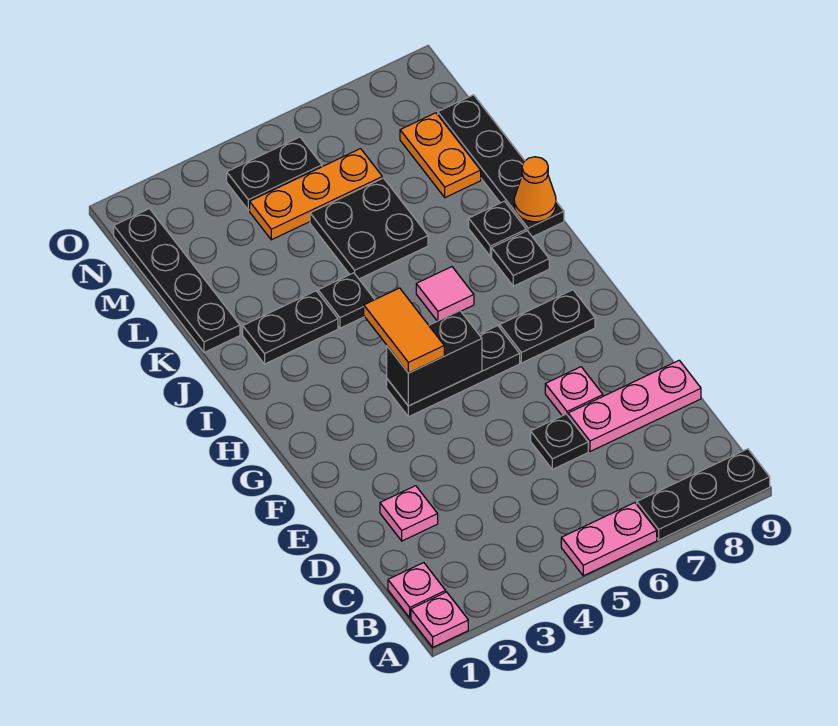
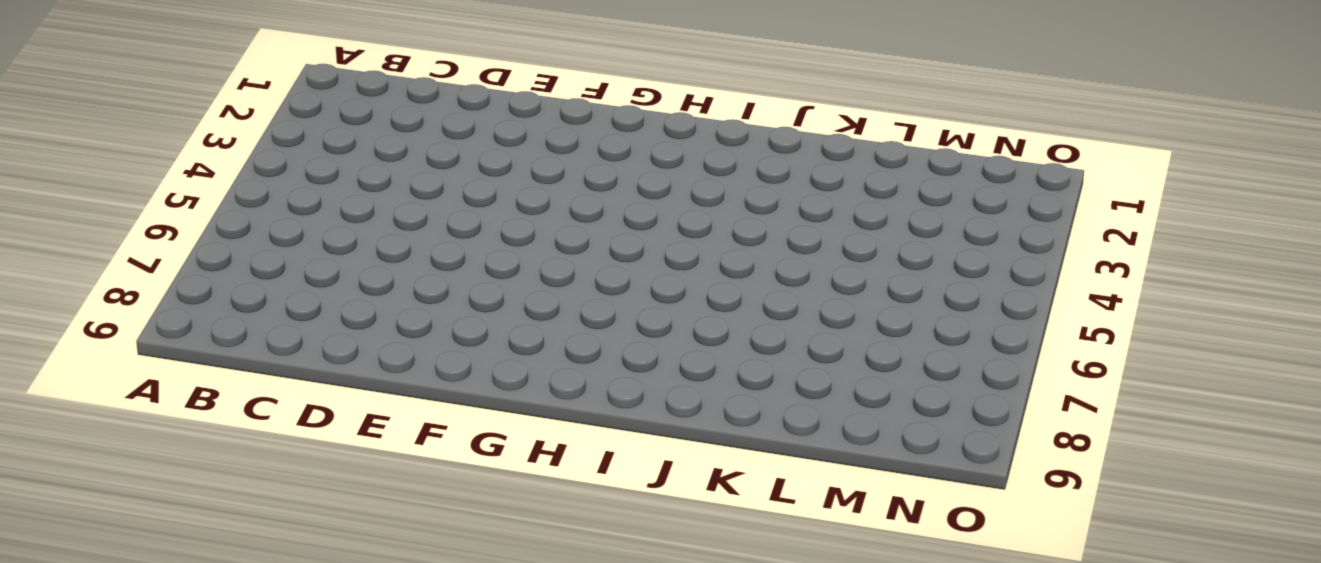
none -> pink 1x1 plate [411,592,468,647]
none -> pink 1x2 plate [561,503,657,576]
none -> black 1x3 plate [637,449,770,540]

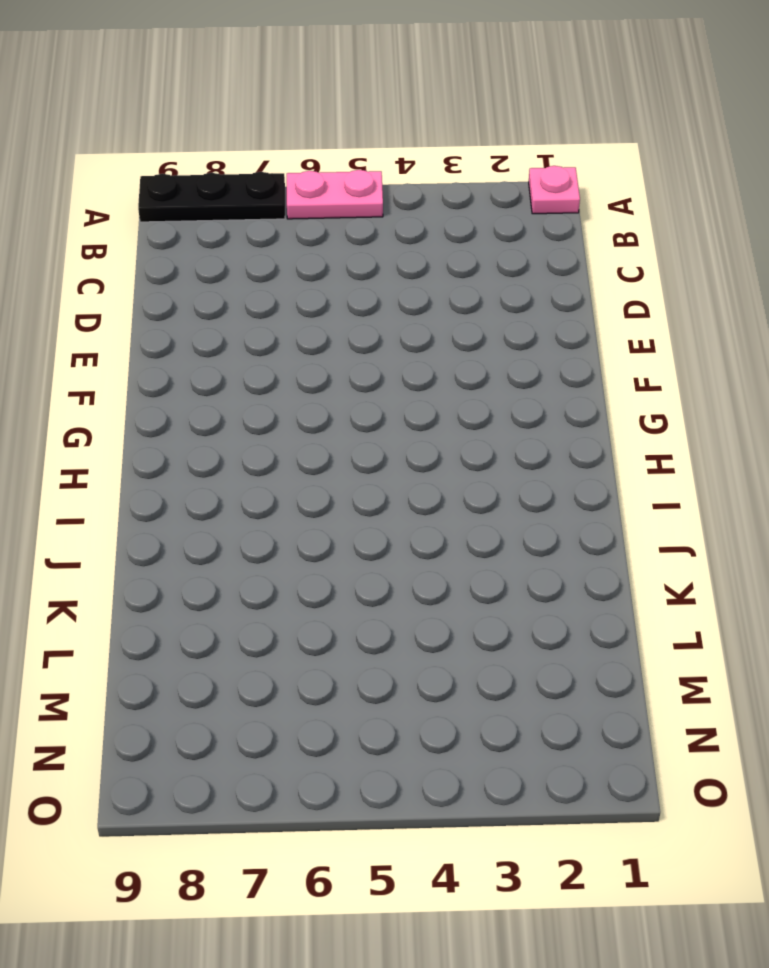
none -> pink 1x1 plate [388,563,446,618]
none -> pink 1x1 plate [380,486,438,541]
none -> black 1x1 plate [531,414,588,469]

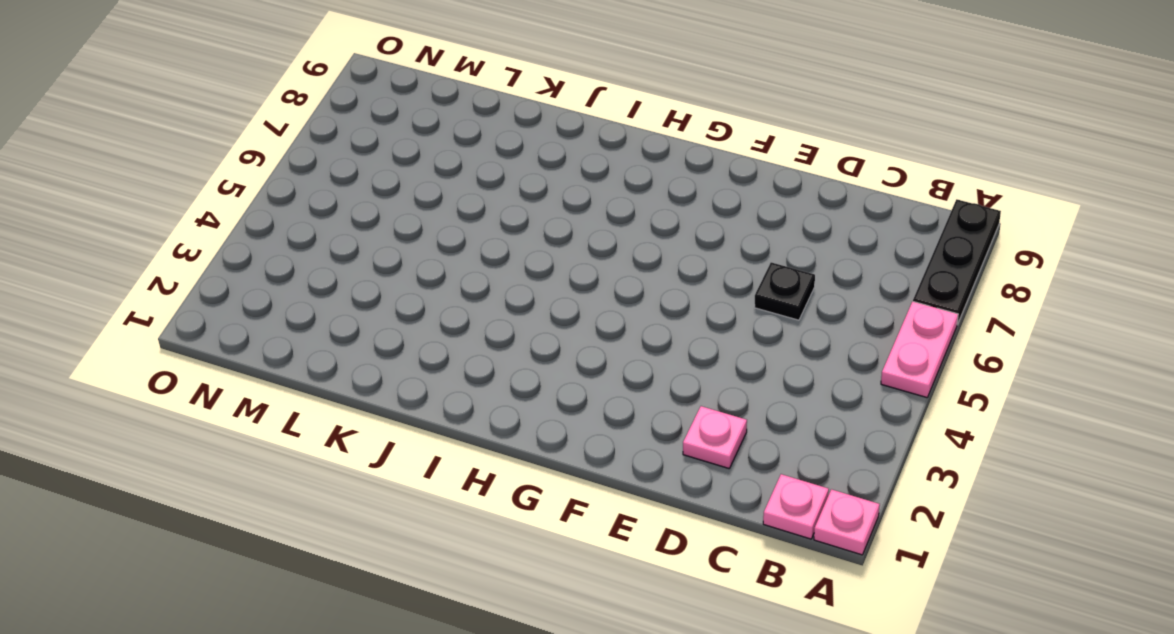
none -> pink 1x3 plate [568,360,701,451]
none -> pink 1x1 plate [545,367,603,416]
none -> black 1x3 plate [387,326,520,417]

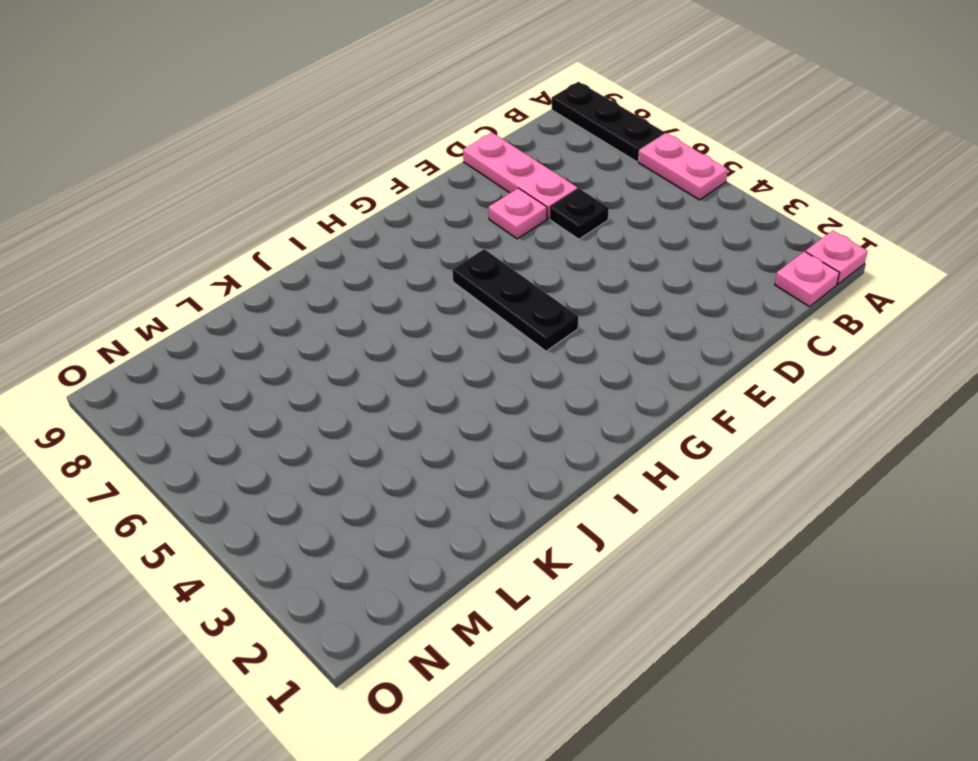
none -> pink 1x1 plate [380,486,438,541]
none -> black 1x2 plate [500,290,595,363]
none -> pink 1x1 tile [416,267,474,321]

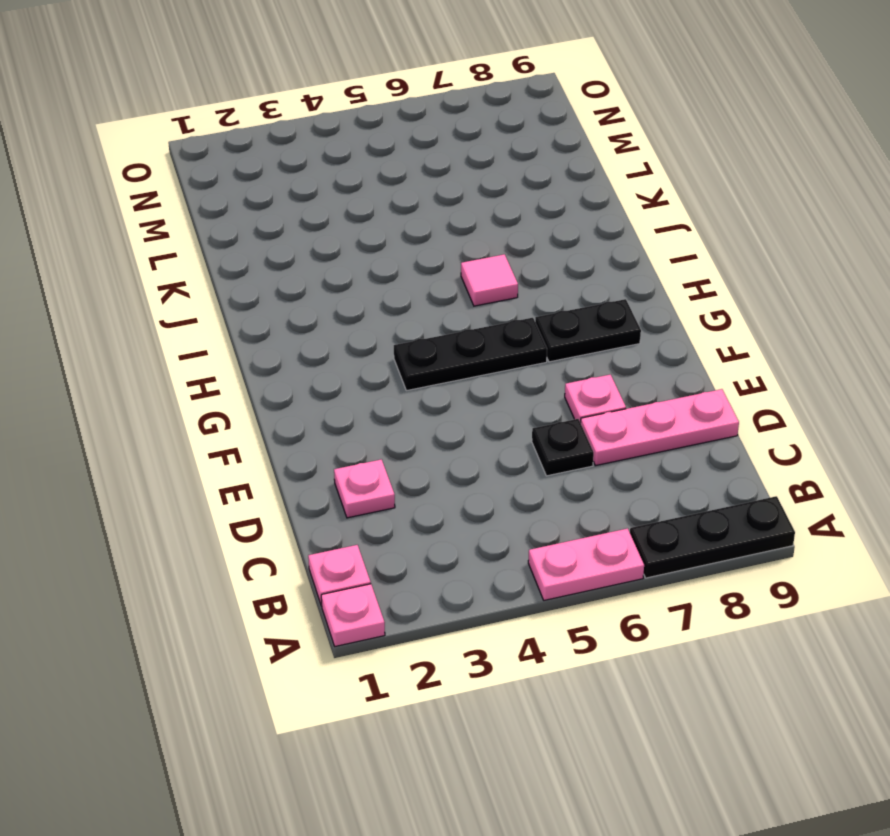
none -> black 1x1 plate [492,231,549,286]
none -> black 1x2 plate [243,291,338,364]
none -> black 1x1 plate [318,273,375,328]

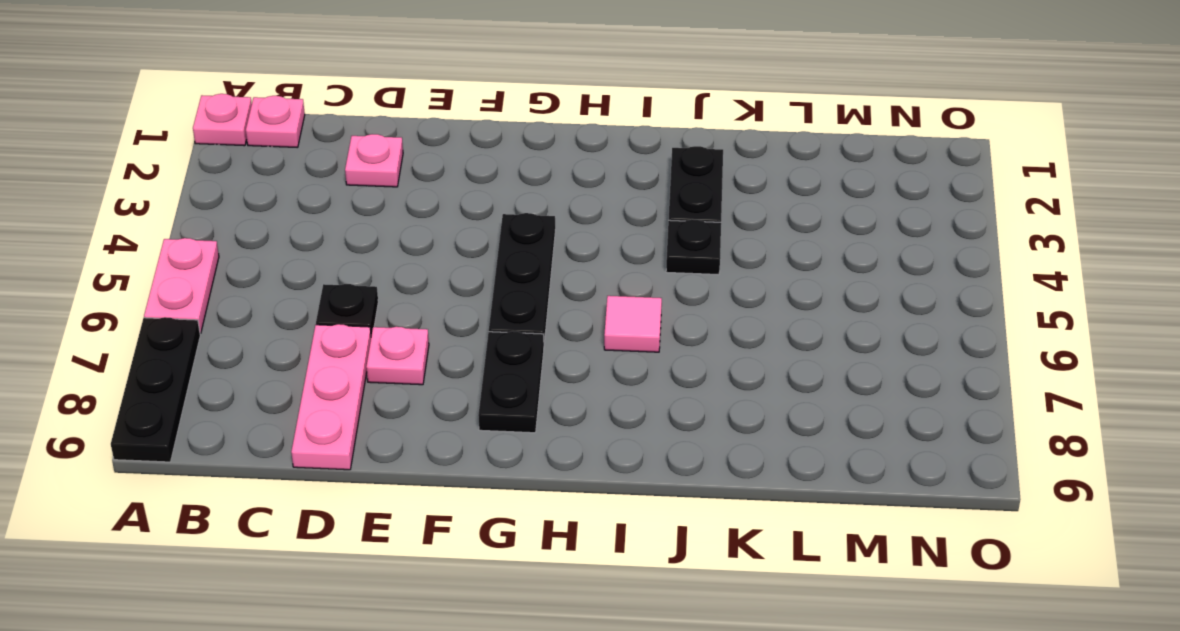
none -> black 1x1 plate [492,231,549,286]
none -> black 1x1 plate [469,201,526,257]
none -> black 1x4 plate [438,95,564,237]

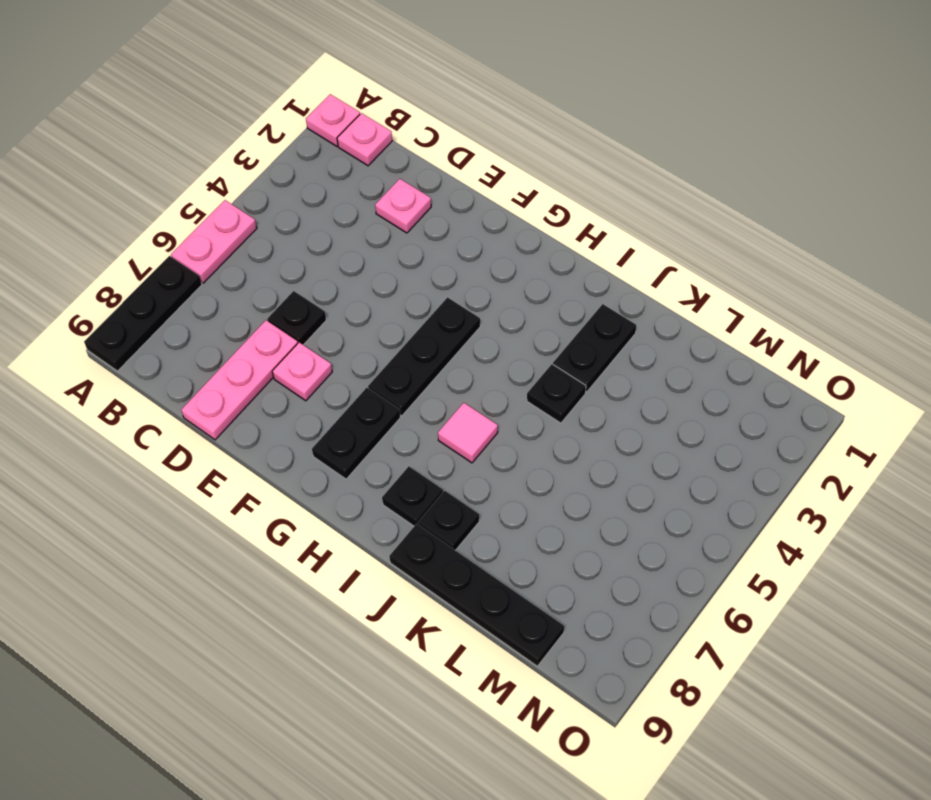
none -> black 1x4 plate [114,209,240,352]
none -> black 2x2 plate [310,178,428,279]
none -> orange 1x2 plate [400,113,481,198]

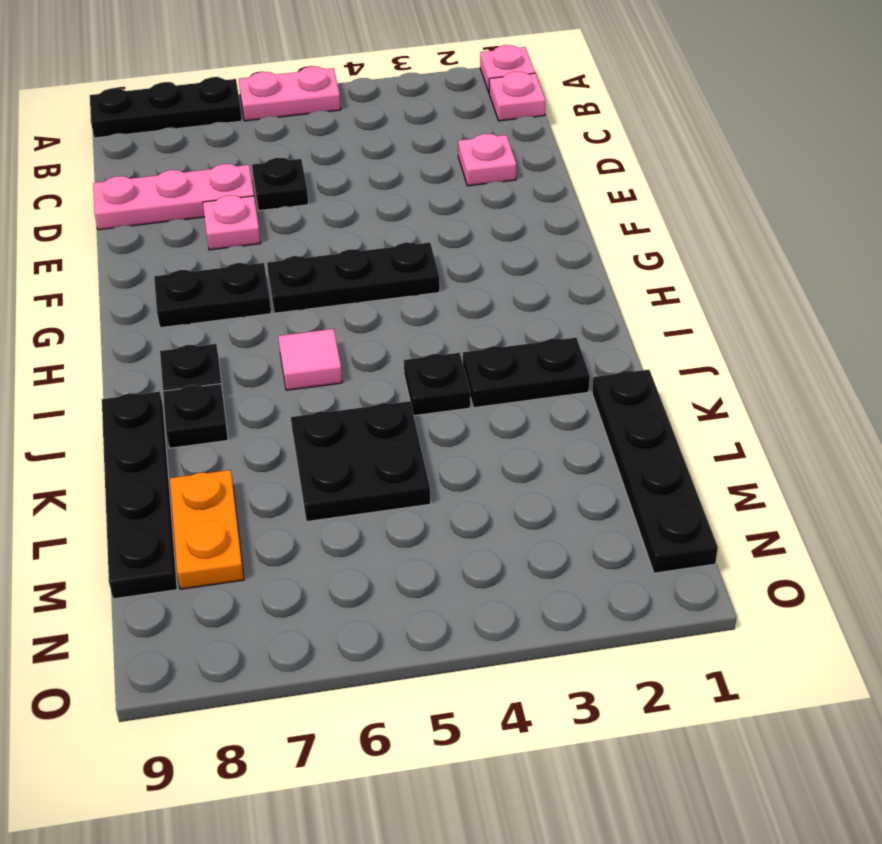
none -> orange 1x3 plate [250,149,382,240]
none -> black 1x2 plate [227,137,322,210]
none -> black 1x2 brick [387,311,482,406]

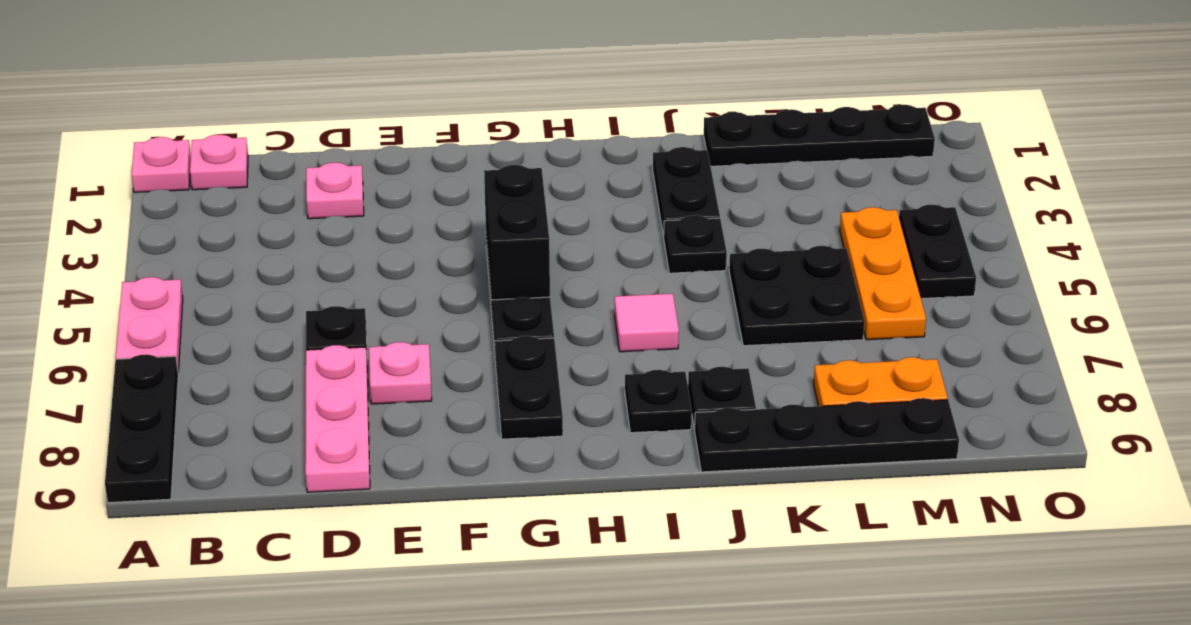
none -> orange 1x1 cone [514,157,556,222]
none -> orange 1x2 tile [364,288,444,373]

